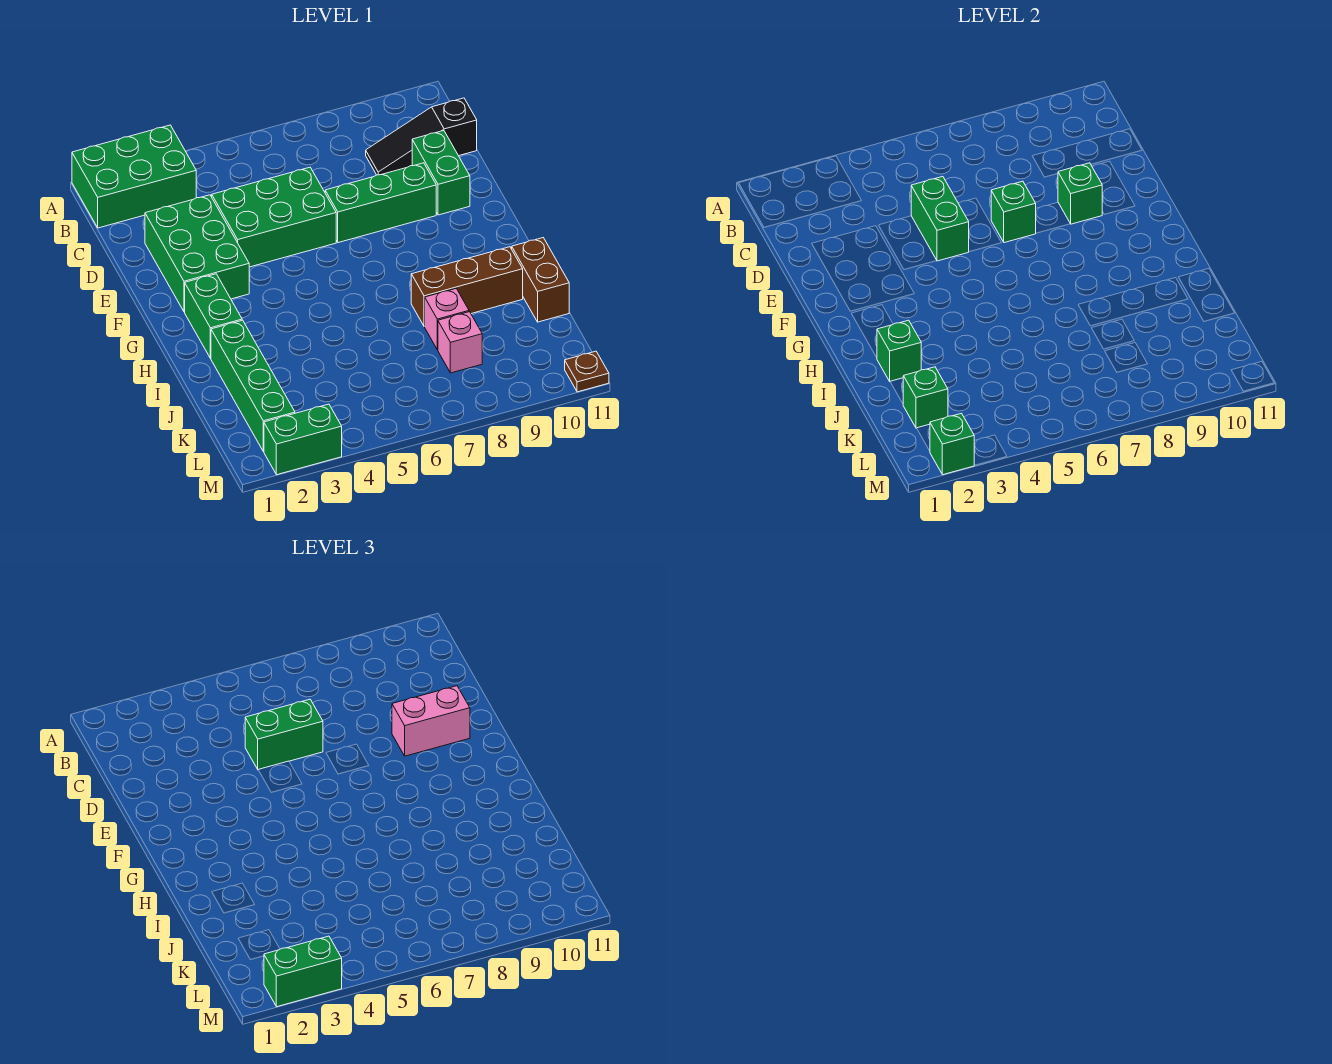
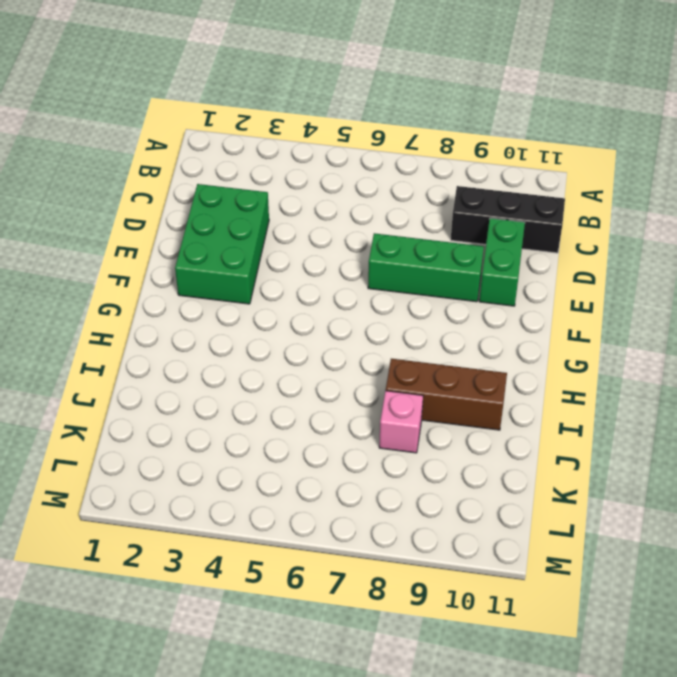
black 1x3 brick [451,186,565,253] -> black 1x3 slope [366,98,477,175]
none -> green 2x3 brick [72,125,196,228]
none -> green 2x3 brick [212,167,336,267]
none -> green 1x2 brick [185,274,242,358]

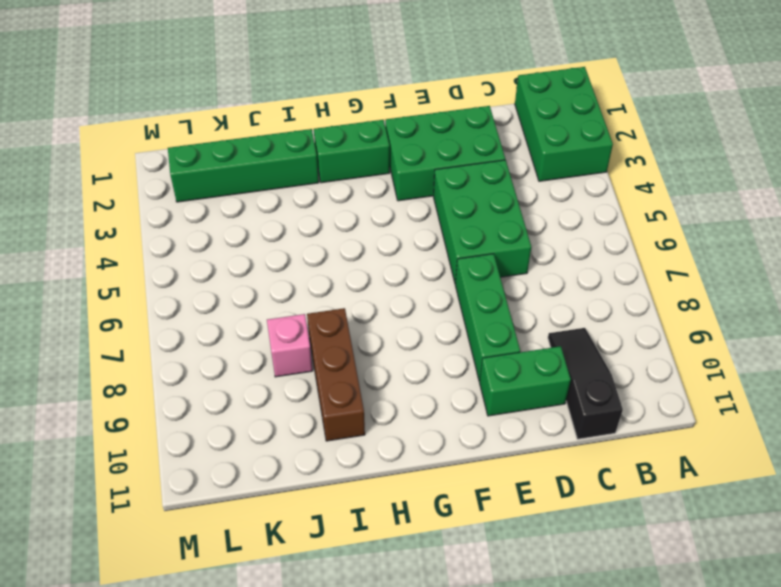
none -> brown 1x2 brick [512,238,569,322]
none -> pink 1x1 brick [438,312,482,373]
none -> green 1x2 brick [264,404,342,475]

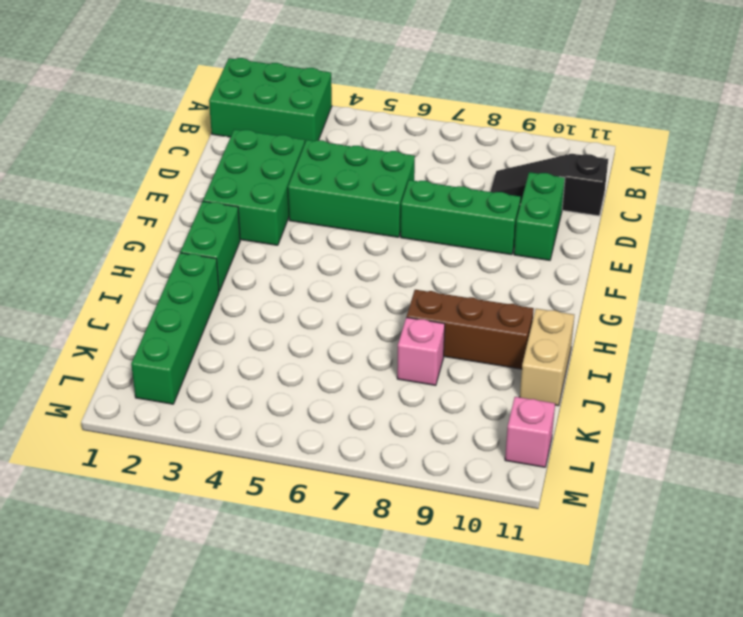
tan 1x2 brick [520,309,574,406] -> brown 1x2 brick [512,238,569,322]
pink 1x1 brick [505,397,555,467] -> pink 1x1 brick moved to [438,312,482,373]
none -> green 1x2 brick [264,404,342,475]
none -> brown 1x1 plate [565,351,609,392]
none -> green 1x2 brick [911,177,969,261]

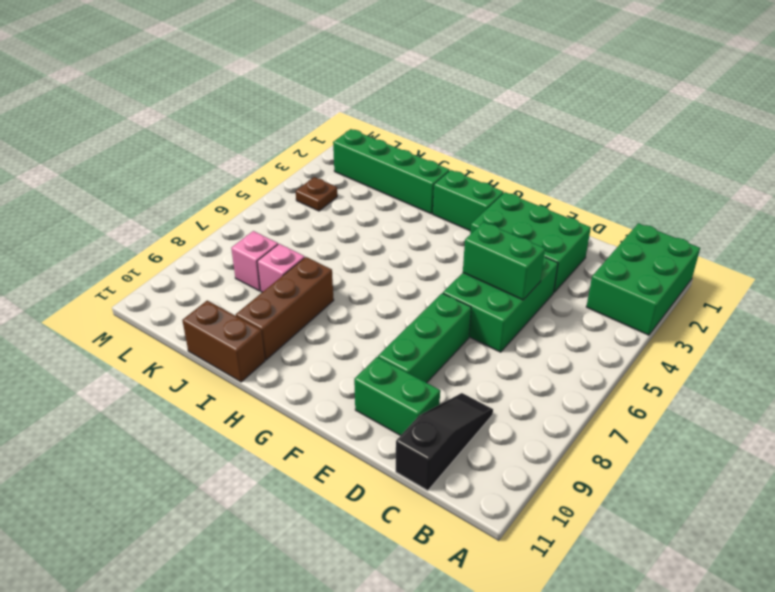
brown 1x1 plate [296,177,337,211] -> brown 1x1 plate moved to [565,351,609,392]
none -> green 1x2 brick [264,404,342,475]
none -> green 1x1 brick [991,181,1036,243]
none -> green 1x1 brick [1058,163,1103,224]

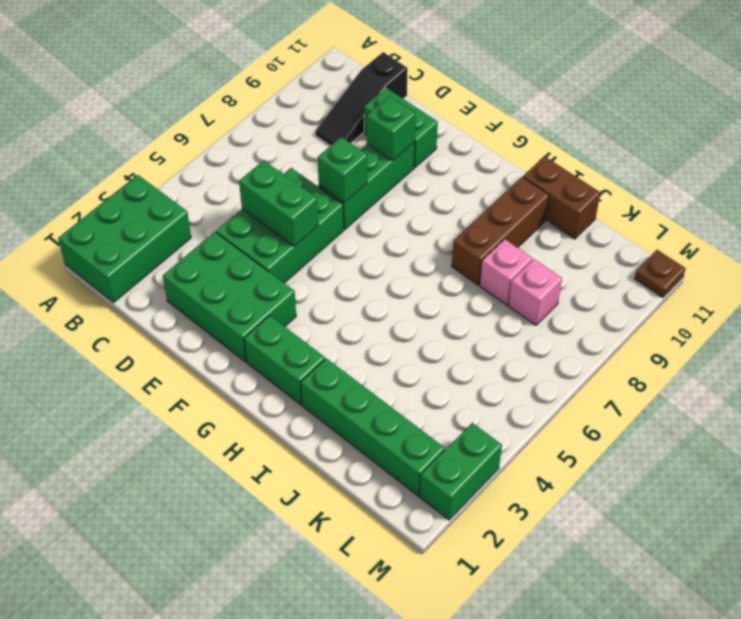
none -> green 1x1 brick [877,320,921,381]
none -> green 1x1 brick [903,367,948,428]
none -> green 1x1 brick [930,413,974,475]

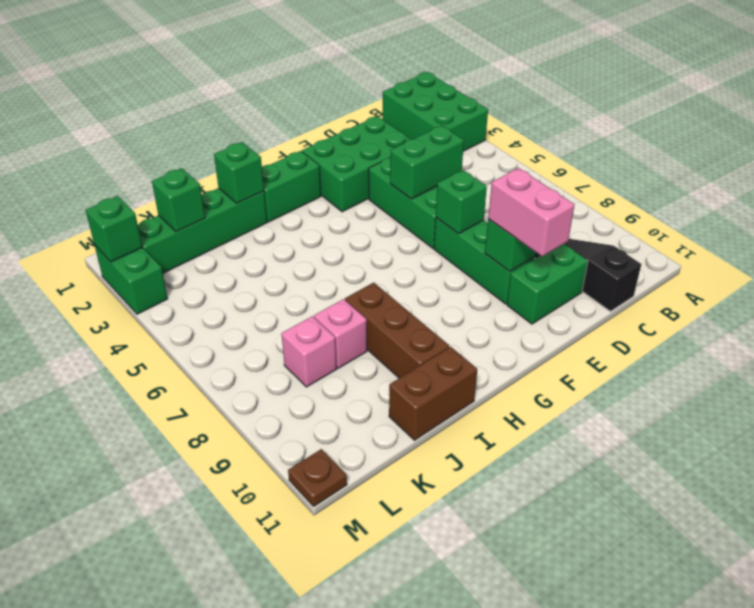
none -> green 1x2 brick [245,699,323,770]
none -> green 1x2 brick [264,936,342,1007]

